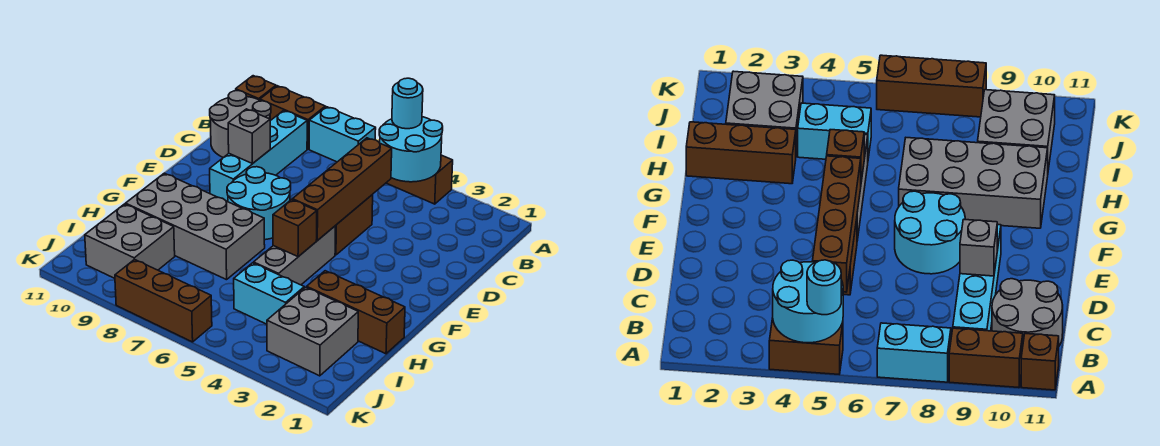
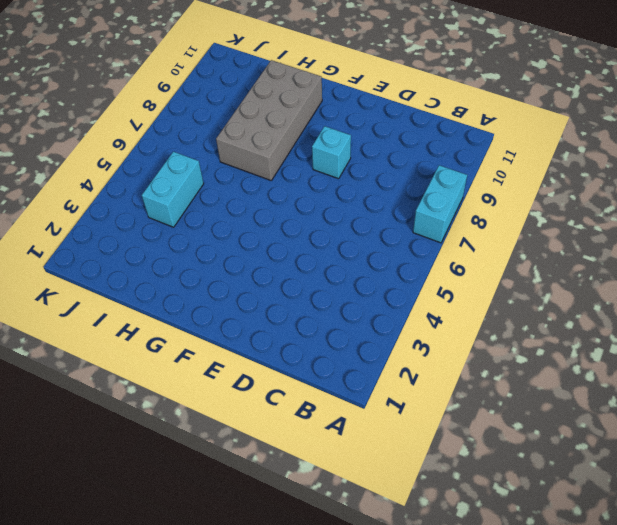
cyan 1x1 brick [312,126,351,179] -> cyan 2x2 round brick [227,167,291,240]
none -> brown 1x2 brick [387,155,453,204]
none -> brown 1x2 brick [260,86,325,149]
none -> brown 1x1 brick [236,76,276,100]

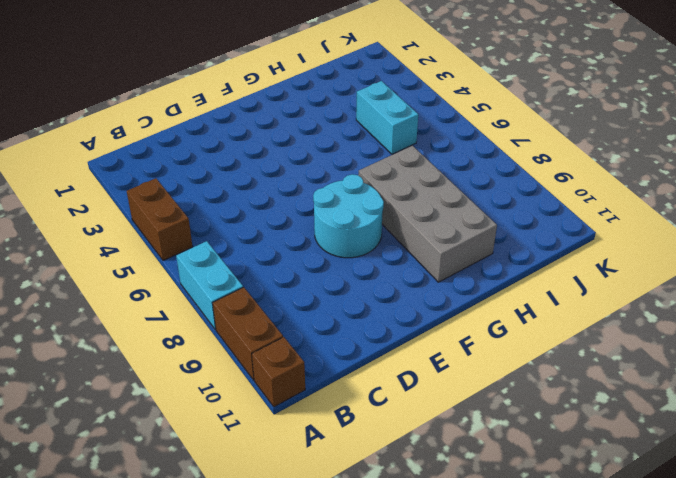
none -> cyan 1x4 brick [210,110,307,202]
none -> grey 2x2 round brick [210,91,271,158]
none -> brown 1x2 brick [335,195,373,255]

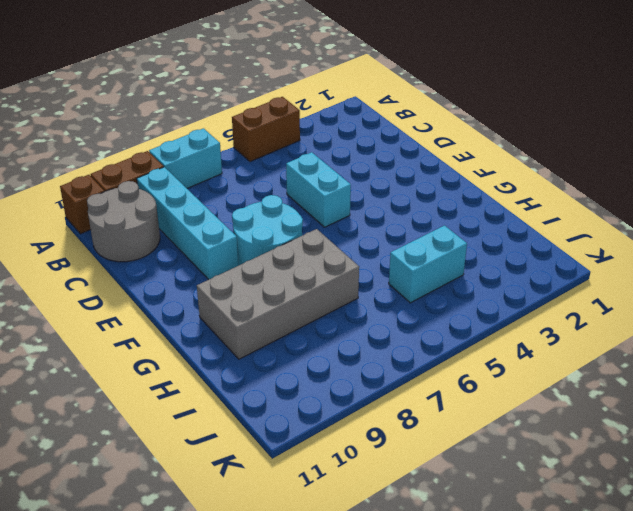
cyan 1x2 brick [286,152,351,227] -> brown 1x2 brick [335,195,373,255]
none -> grey 1x3 brick [254,226,335,285]
none -> brown 1x3 brick [307,271,405,354]
none -> grey 2x2 brick [267,287,358,376]

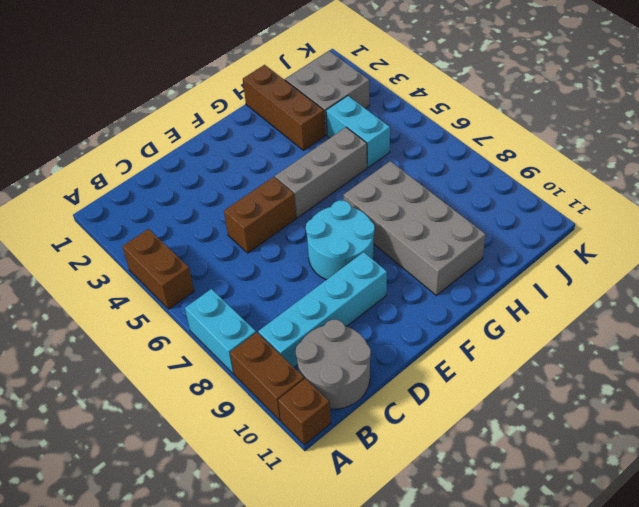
none -> grey 2x2 brick [85,204,175,278]
none -> brown 1x3 brick [115,259,212,342]
none -> cyan 2x2 round brick [379,117,443,182]

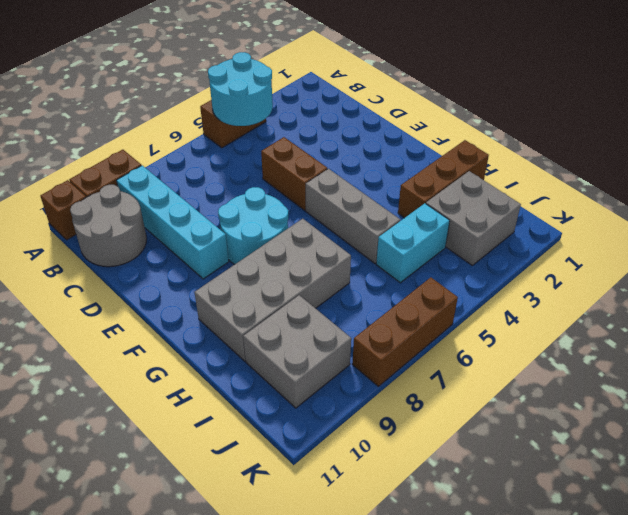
none -> cyan 1x2 brick [309,107,376,162]
none -> brown 1x4 brick [292,138,392,241]
none -> grey 1x1 brick [228,109,270,164]

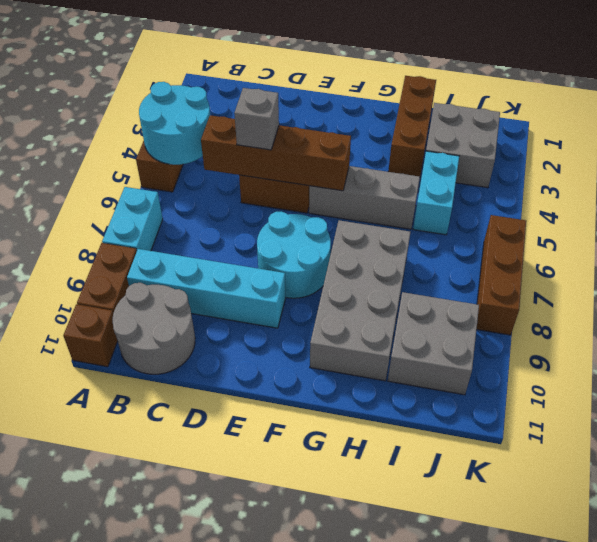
grey 1x1 brick [234,88,279,150] -> grey 1x1 brick moved to [228,109,270,164]
none -> brown 1x1 brick [273,200,317,257]
none -> cyan 1x1 round brick [392,78,423,129]

